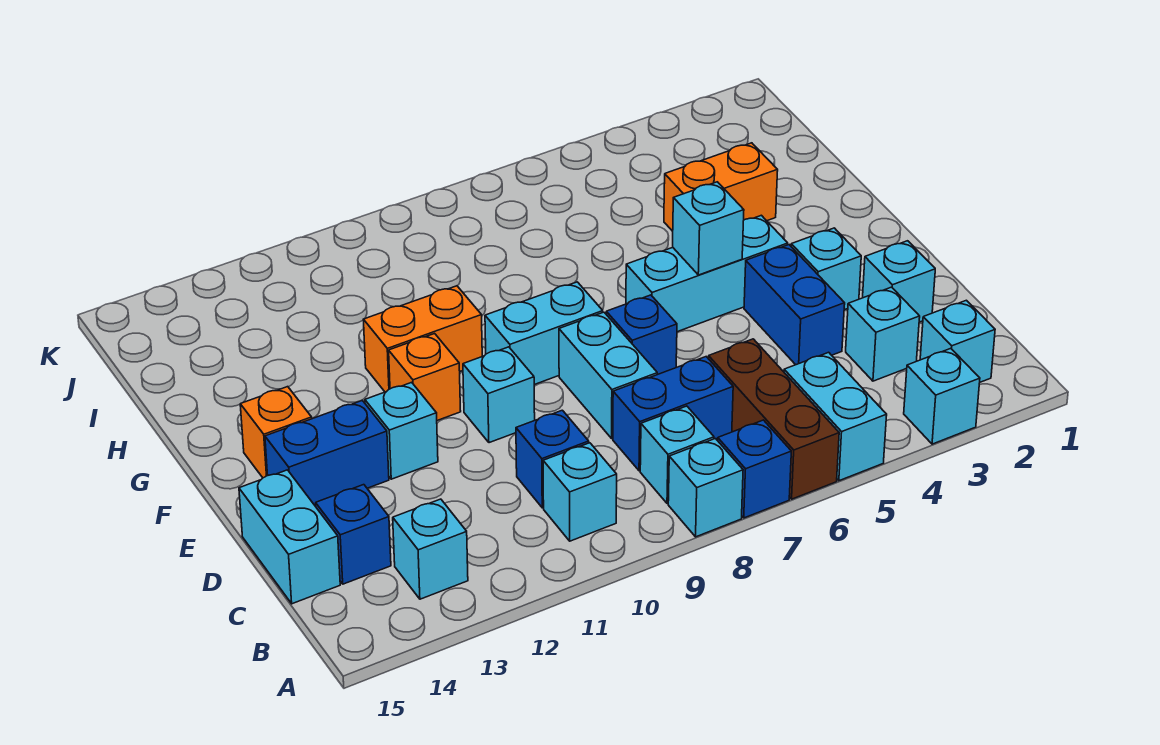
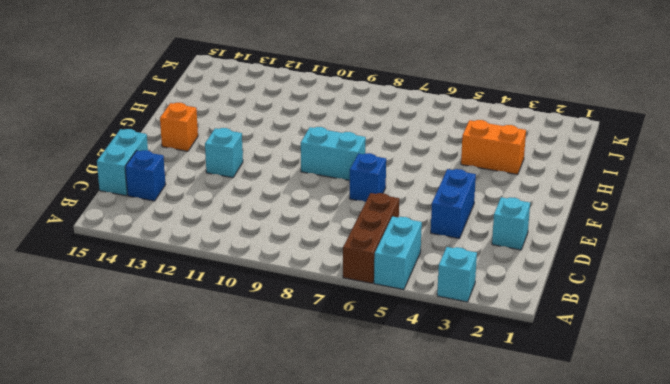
none -> blue 1x1 brick [718,420,791,518]
none -> cyan 1x1 brick [668,439,743,537]
none -> cyan 1x1 brick [920,300,995,382]

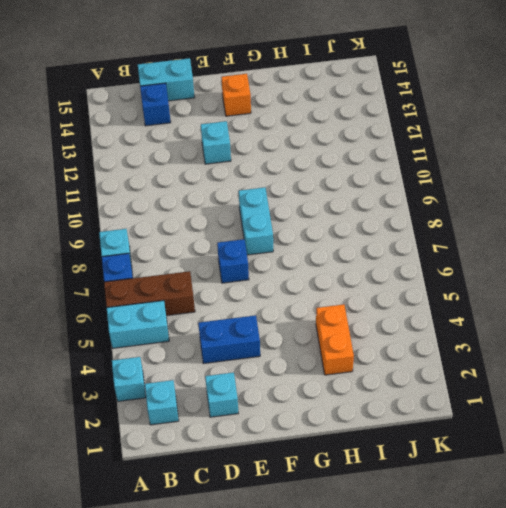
none -> cyan 1x1 brick [640,406,714,504]
none -> cyan 1x1 brick [543,443,617,541]
none -> cyan 1x1 brick [393,499,468,599]

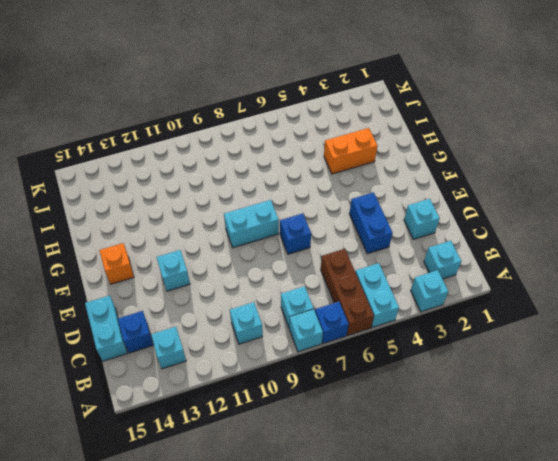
none -> cyan 1x1 brick [846,287,920,381]
none -> blue 1x2 brick [613,357,733,471]
none -> blue 1x1 brick [516,410,589,508]

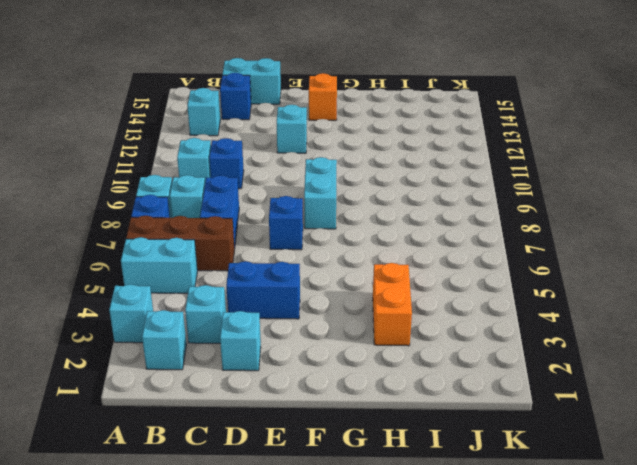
none -> cyan 1x2 brick [559,312,657,438]
none -> cyan 1x1 brick [791,228,861,310]
none -> cyan 1x1 brick [463,347,535,443]

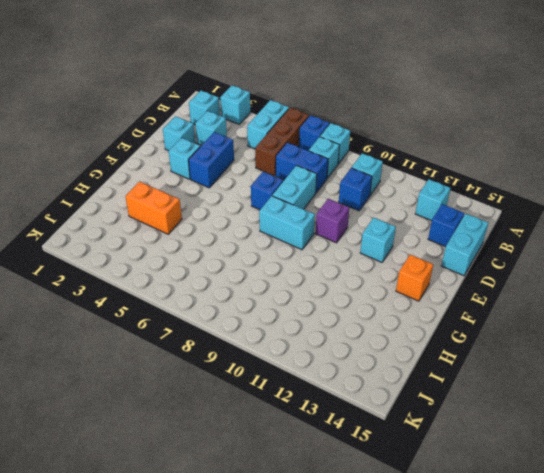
purple 1x1 brick [315,199,349,243] -> cyan 1x1 brick [463,347,535,443]
none -> blue 1x2 brick [265,400,389,506]
none -> cyan 1x3 brick [626,215,788,332]
none -> orange 1x1 brick [389,334,461,421]

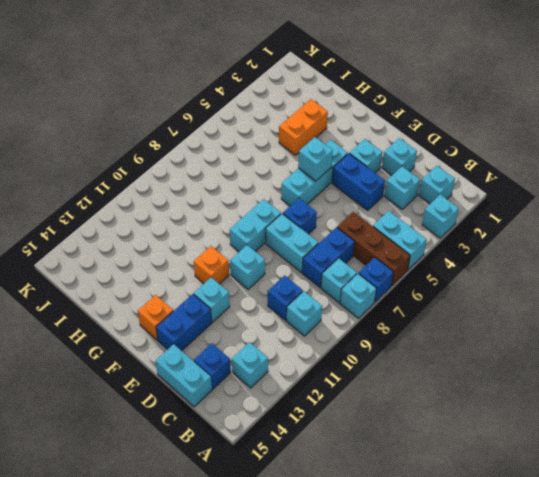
none -> orange 1x2 brick [363,286,482,392]

